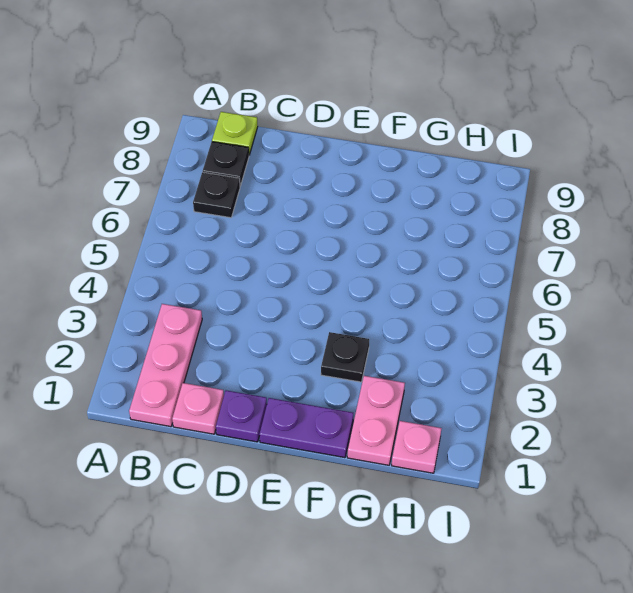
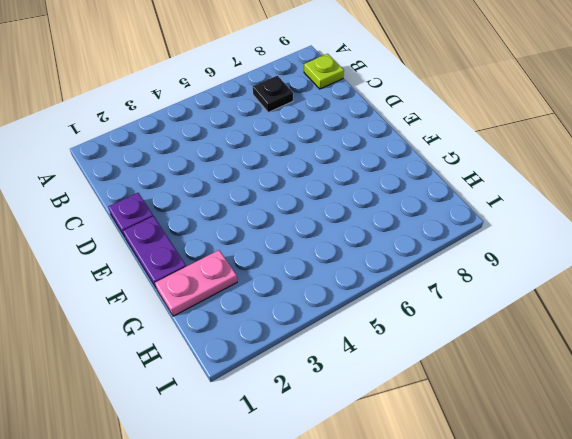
none -> pink 1x3 plate [129,304,202,427]
none -> black 1x1 plate [203,142,249,186]

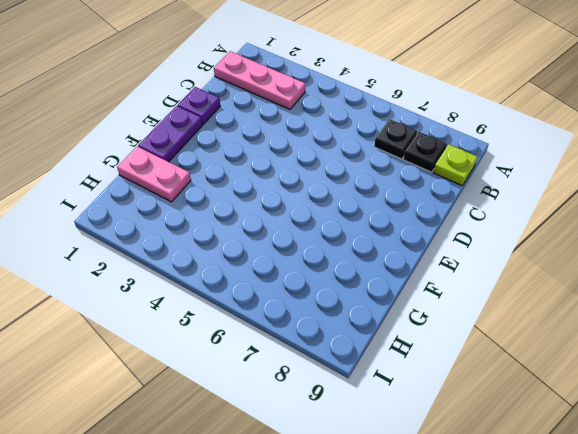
none -> pink 1x1 plate [172,383,224,434]
none -> black 1x1 plate [321,332,369,382]

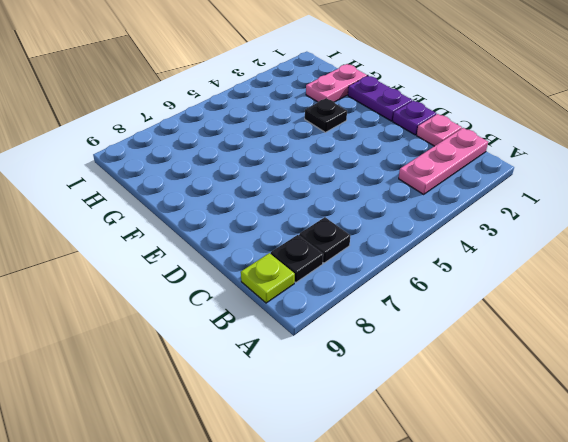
none -> pink 1x1 plate [392,421,442,473]

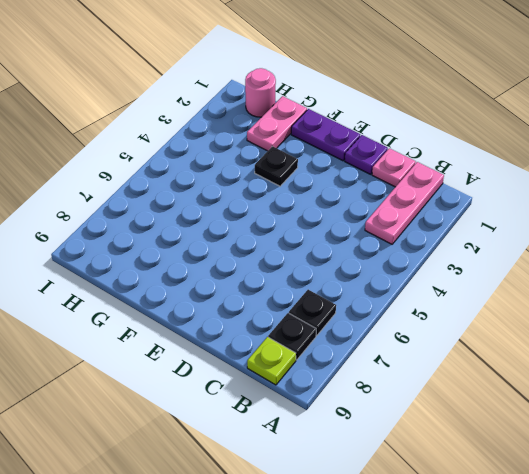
pink 1x1 round brick [245,68,276,117] -> pink 1x1 plate [392,421,442,473]

